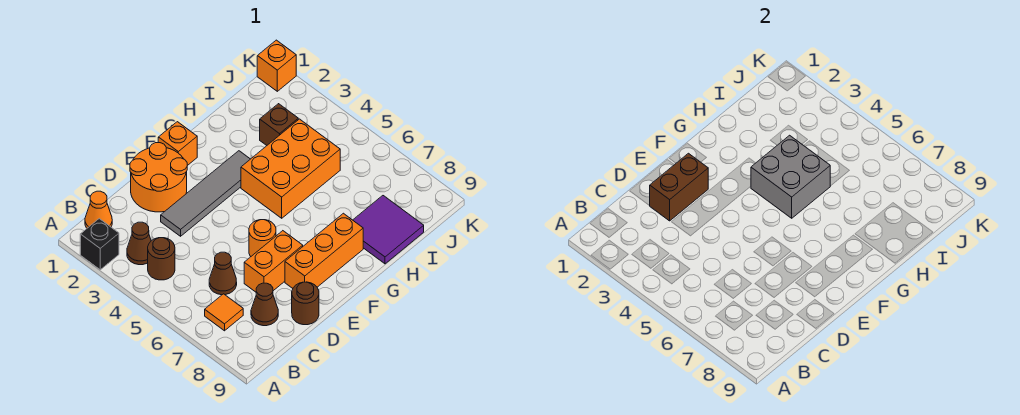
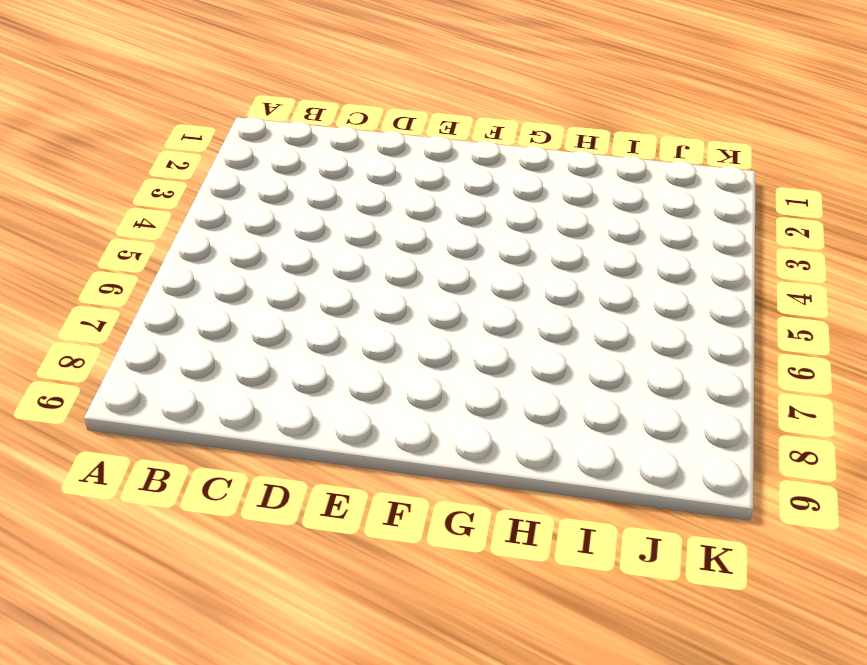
none -> black 1x1 brick [80,219,119,270]
none -> orange 1x1 cone [85,191,112,228]
none -> brown 1x1 cone [127,222,151,265]

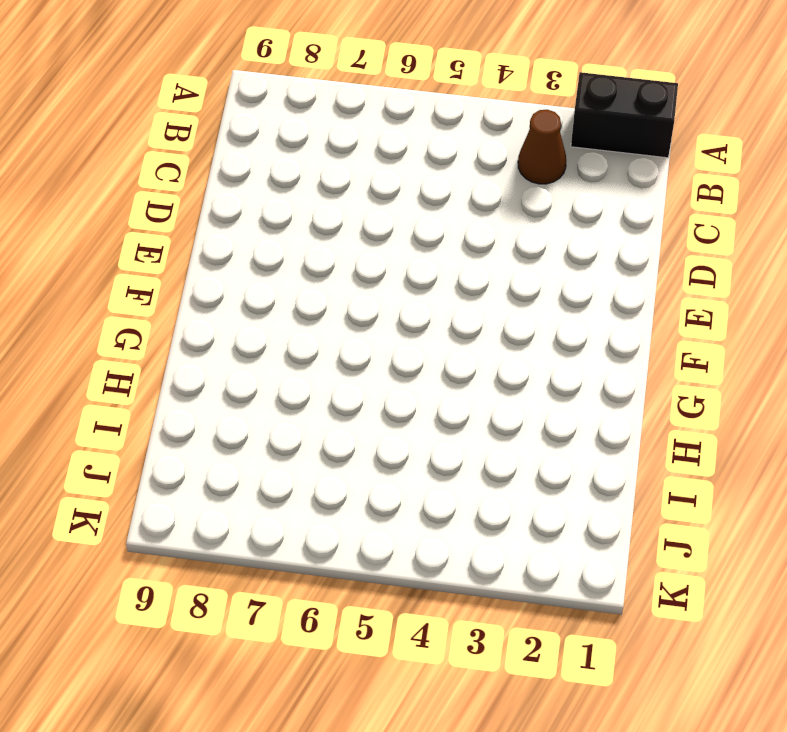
black 1x2 brick [571,72,678,158] -> black 1x1 brick [80,219,119,270]
none -> orange 1x1 cone [85,191,112,228]
none -> brown 1x1 round brick [148,238,175,280]
none -> orange 1x1 tile [205,294,243,331]

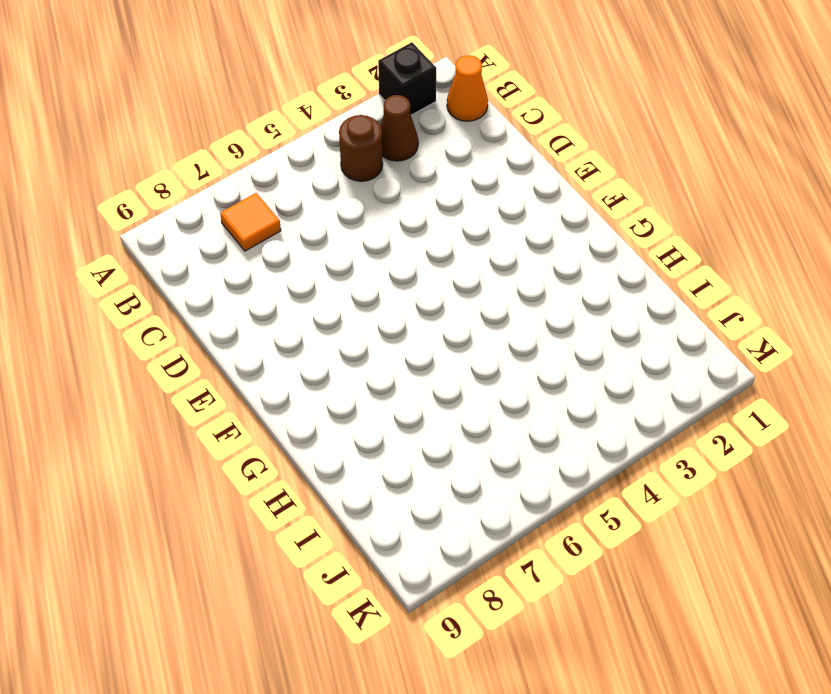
none -> brown 1x1 cone [209,252,237,295]
none -> brown 1x1 cone [251,283,278,326]
none -> orange 2x2 round brick [130,143,187,212]

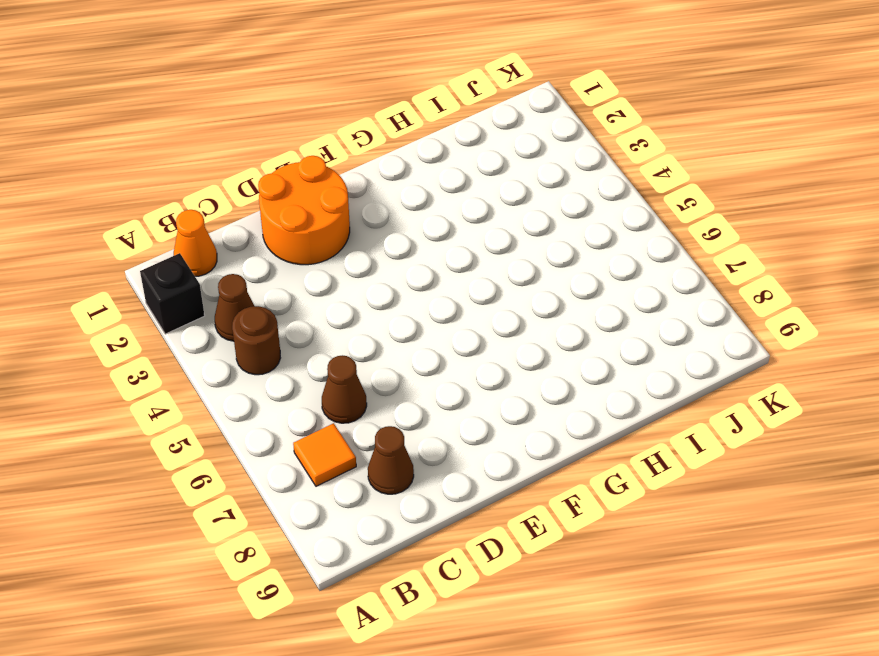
none -> grey 1x4 tile [161,151,250,236]
none -> orange 1x2 brick [244,231,303,292]
none -> brown 1x1 round brick [292,282,319,325]

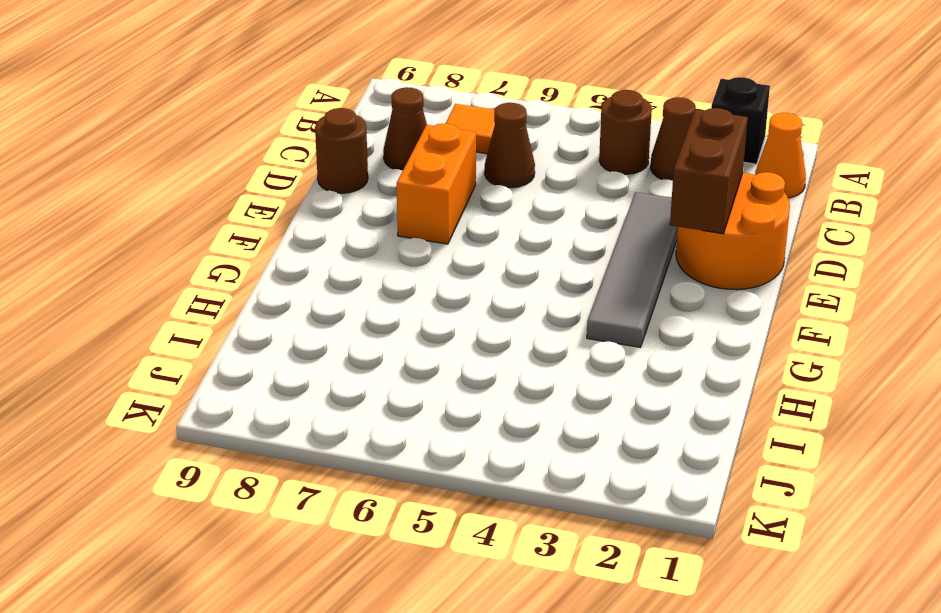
none -> orange 1x1 round brick [249,220,276,257]
none -> orange 1x3 brick [285,213,363,288]
none -> orange 1x1 brick [158,122,197,166]

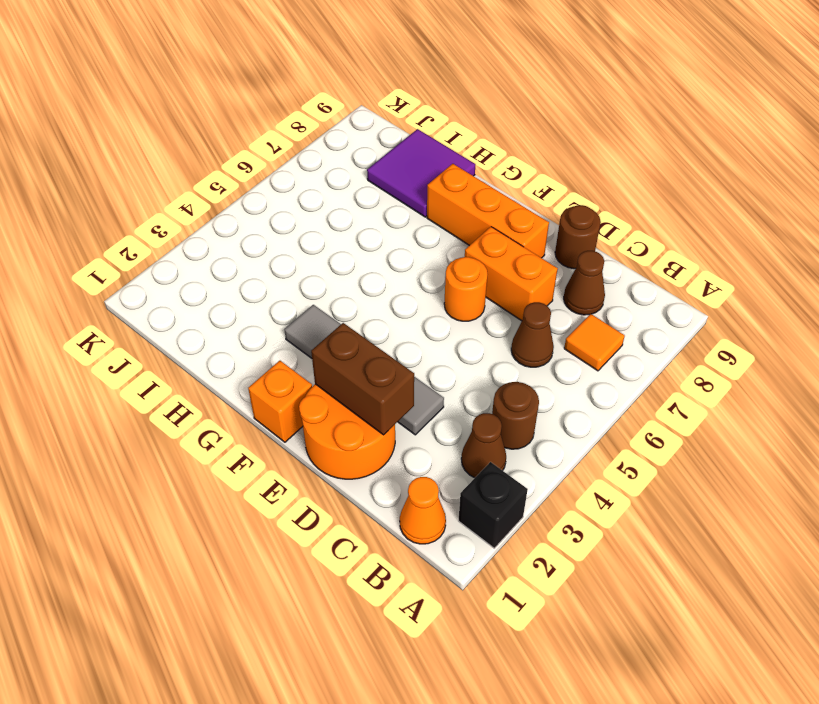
none -> orange 2x3 brick [241,119,340,218]
none -> brown 1x1 brick [260,104,298,145]
none -> orange 1x1 brick [257,40,296,91]

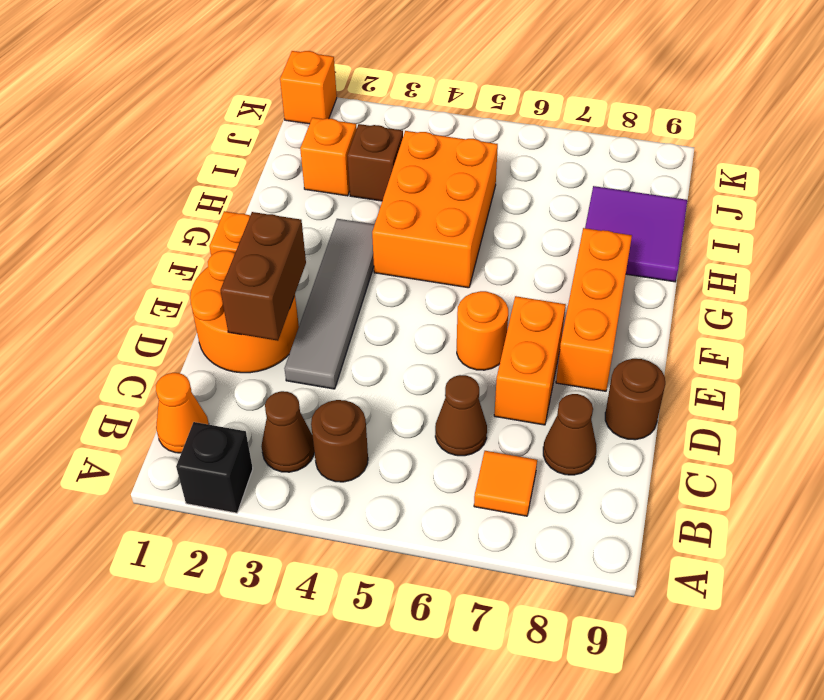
orange 1x1 brick [300,118,357,196] -> none
none -> grey 2x2 brick [751,135,830,218]

